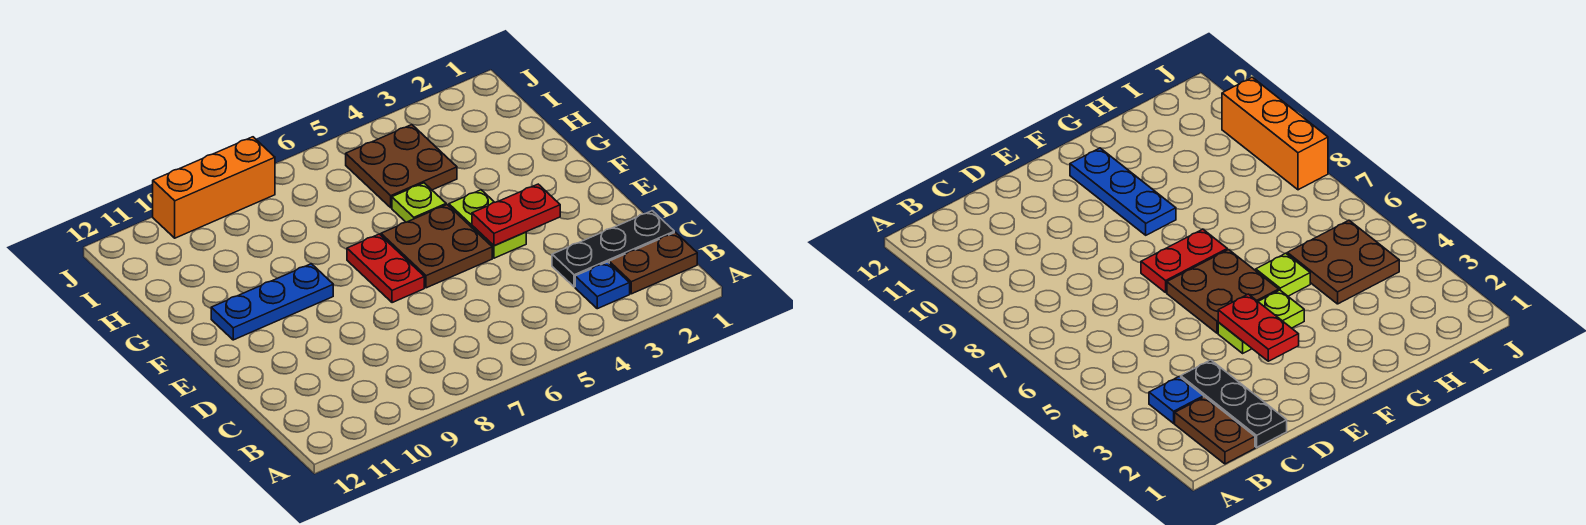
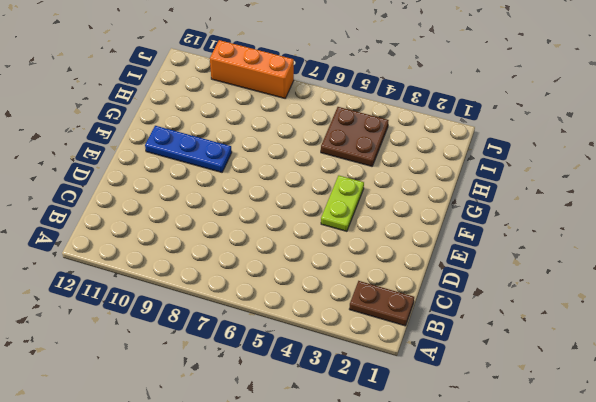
none -> blue 1x1 plate [575,262,630,309]
none -> black 1x3 plate [552,211,674,287]

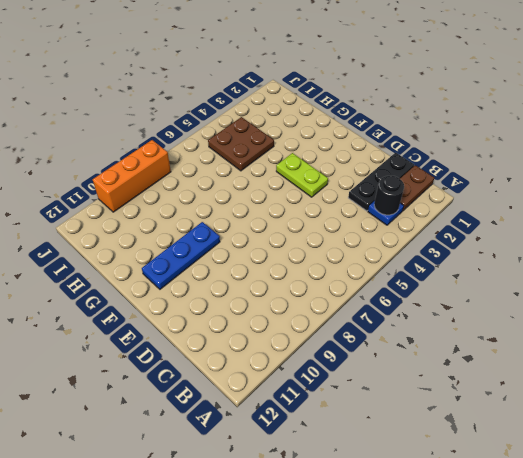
black 1x1 round brick [374,176,404,215] -> none
none -> brown 2x2 plate [381,205,492,288]
none -> red 1x2 plate [347,234,424,303]

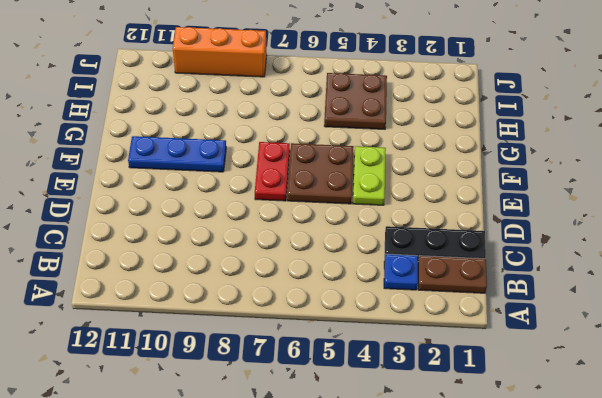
none -> lime 1x1 plate [392,183,446,222]
none -> red 1x2 plate [472,184,560,246]

